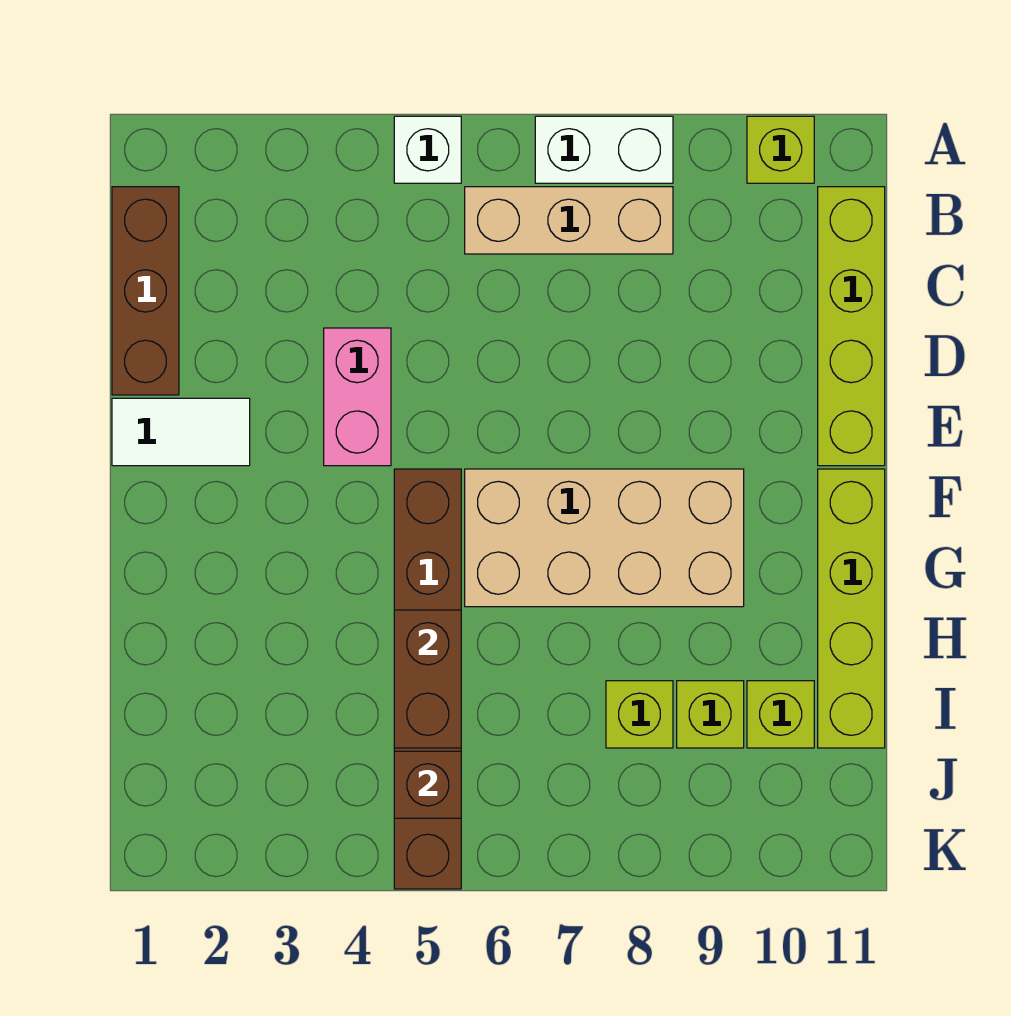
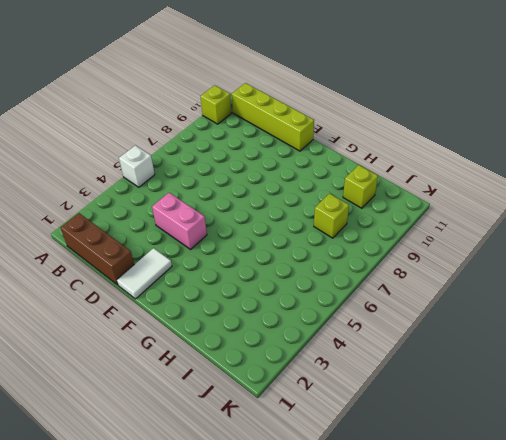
none -> white 1x2 brick [535,116,673,183]
none -> tan 1x3 brick [465,187,673,254]
none -> brown 1x6 brick [394,469,461,889]

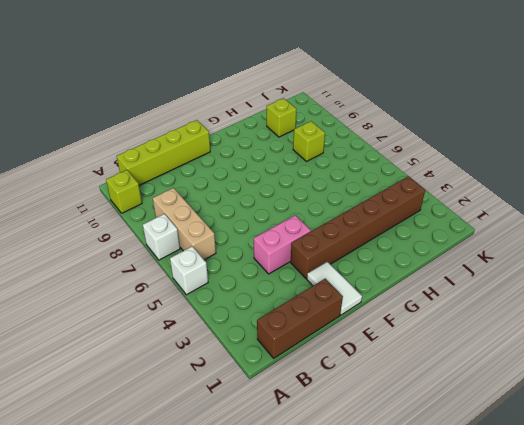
white 1x1 brick [143,214,180,260] -> white 1x2 brick [535,116,673,183]
brown 1x6 brick [291,176,425,279] -> brown 1x6 brick moved to [394,469,461,889]
none -> tan 2x4 brick [465,469,744,607]
none -> lime 1x4 brick [818,469,885,748]
none -> lime 1x1 brick [677,681,744,748]

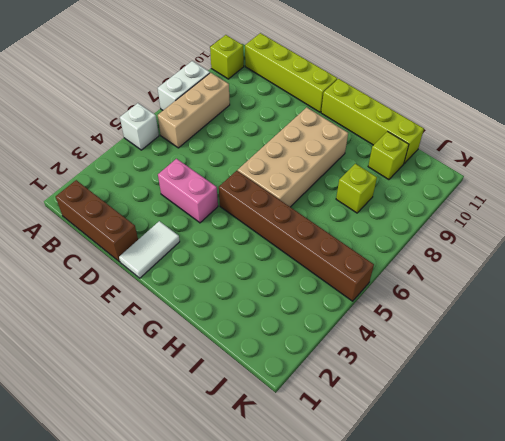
none -> lime 1x1 brick [677,681,744,748]
none -> brown 1x2 brick [394,610,461,748]
none -> brown 1x1 brick [394,751,461,818]

